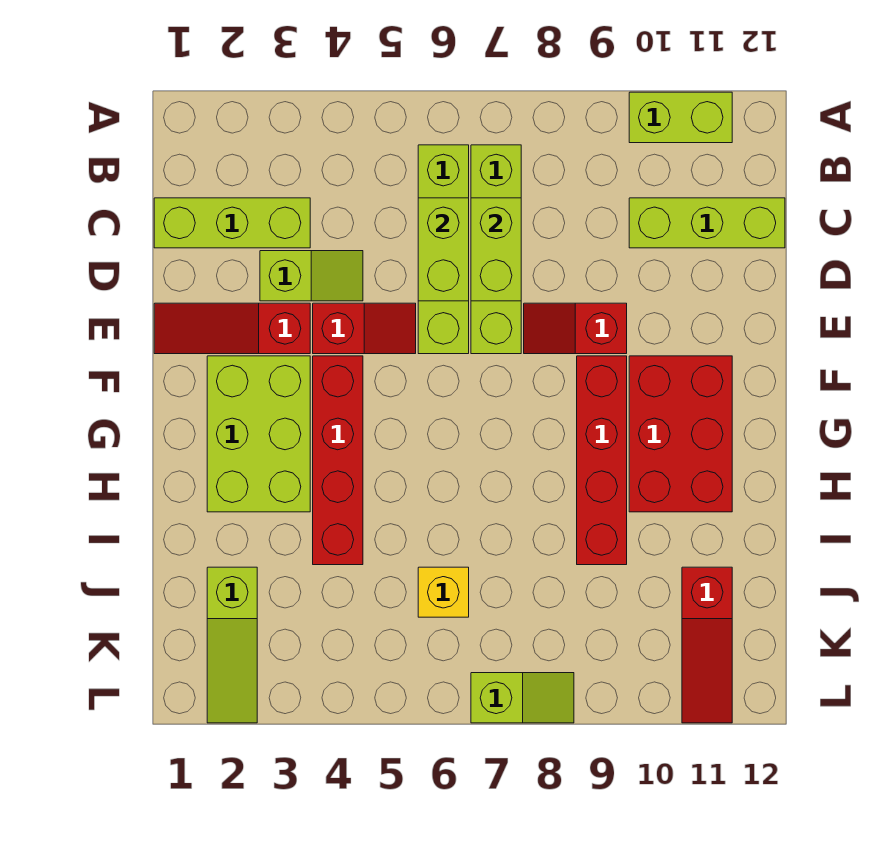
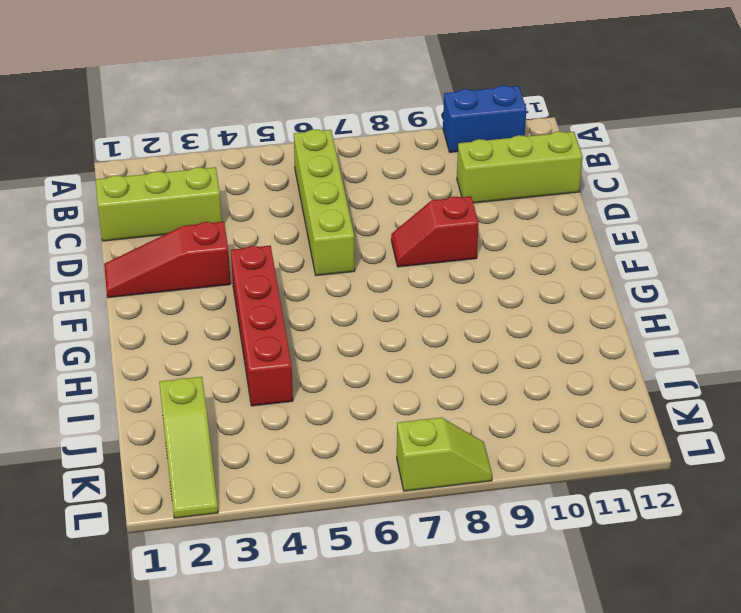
blue 1x2 brick [443,85,526,152] -> lime 1x2 brick [629,92,732,143]
none -> lime 1x4 brick [471,145,521,354]
none -> lime 1x2 slope [260,251,363,301]
none -> red 1x2 slope [313,303,416,354]

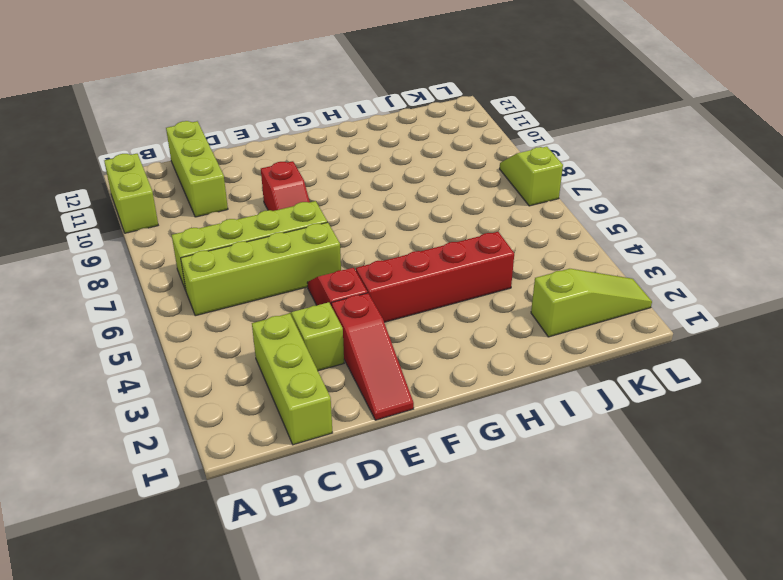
none -> lime 2x3 brick [207,356,310,512]
none -> red 1x4 brick [577,356,627,565]
none -> red 2x3 brick [629,356,732,512]

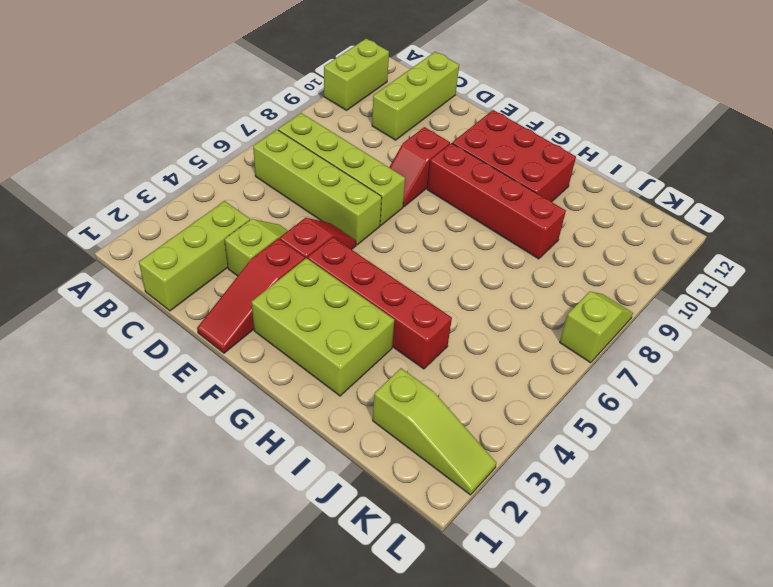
none -> yellow 1x1 brick [418,567,469,617]
none -> red 1x3 slope [682,567,732,723]
none -> lime 1x2 brick [418,198,469,301]

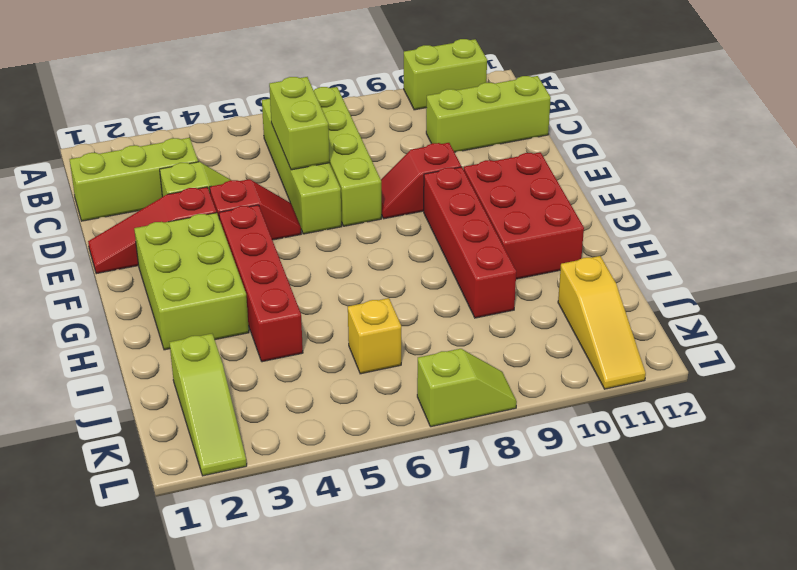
yellow 1x3 slope [558,256,646,389] -> red 1x3 slope [682,567,732,723]
none -> lime 1x2 brick [471,198,521,301]

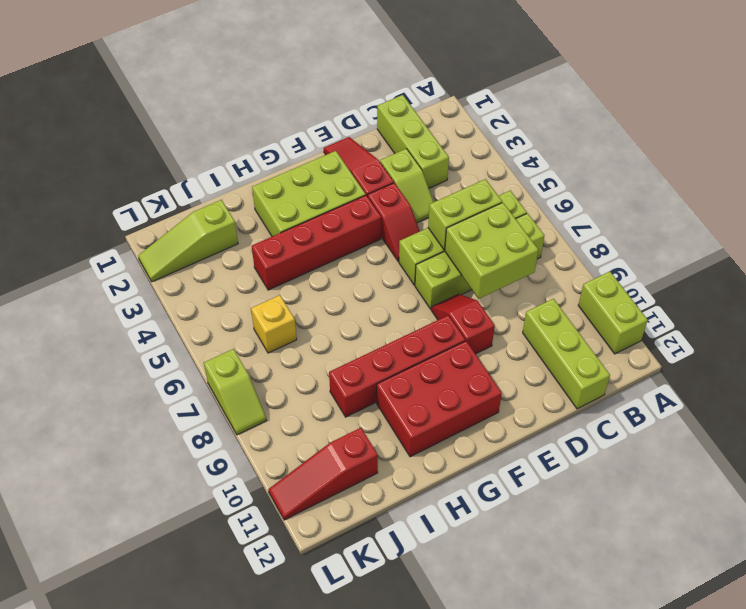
lime 2x2 brick [445,203,538,299] -> lime 1x2 brick [471,198,521,301]

